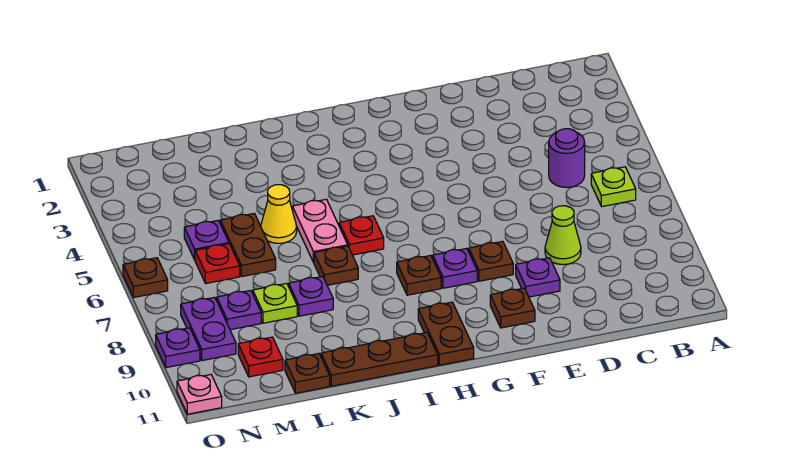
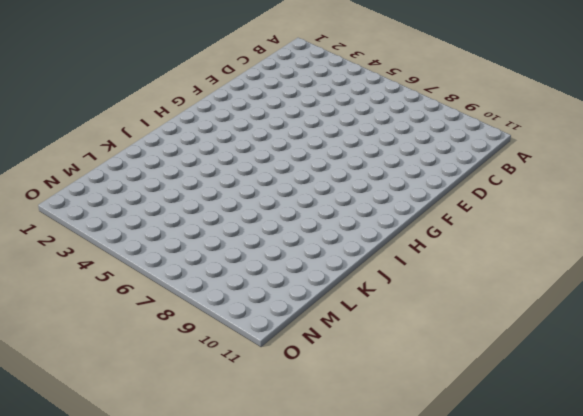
none -> lime 1x1 plate [591,167,636,207]
none -> purple 1x1 round brick [549,129,585,188]
none -> lime 1x1 cone [545,206,581,265]

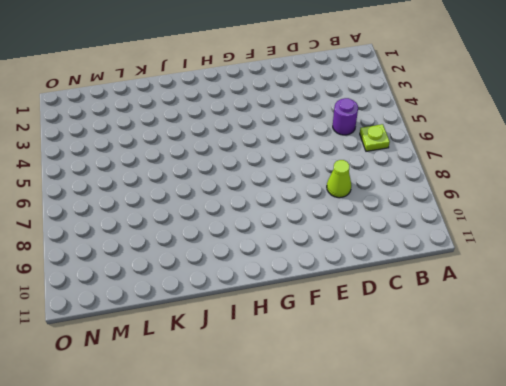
none -> purple 1x1 plate [516,258,560,297]
none -> brown 1x1 plate [469,241,513,281]
none -> brown 1x1 plate [490,288,535,328]

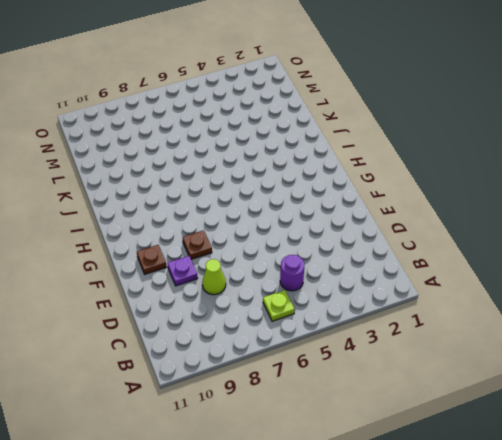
none -> purple 1x1 plate [433,248,477,288]
none -> brown 1x1 plate [397,255,441,295]
none -> brown 1x2 plate [418,302,474,365]

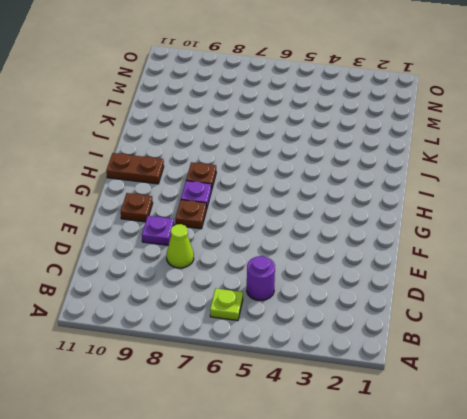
none -> red 1x1 plate [339,216,384,255]
none -> brown 1x3 plate [321,333,438,386]
none -> pink 1x2 plate [292,199,348,262]

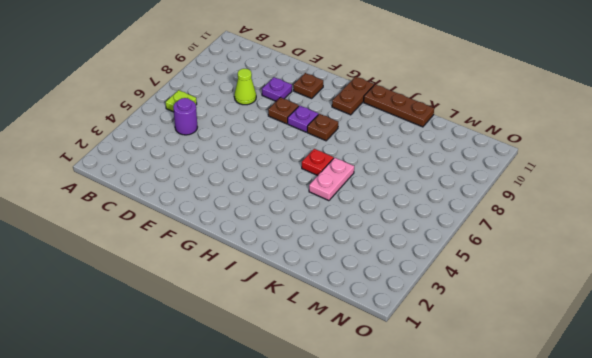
none -> brown 1x1 plate [314,246,358,285]
none -> yellow 1x1 cone [261,185,297,243]
none -> purple 1x1 plate [289,276,333,316]

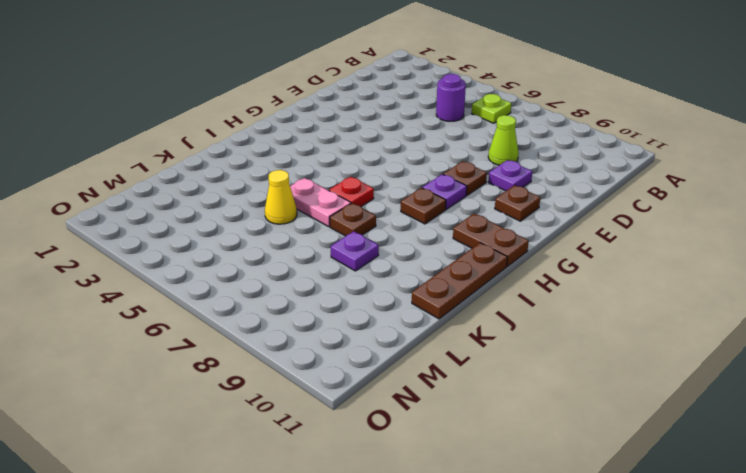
none -> brown 1x2 plate [220,213,276,276]
none -> lime 1x1 plate [253,283,297,323]
none -> brown 1x1 plate [285,354,330,393]

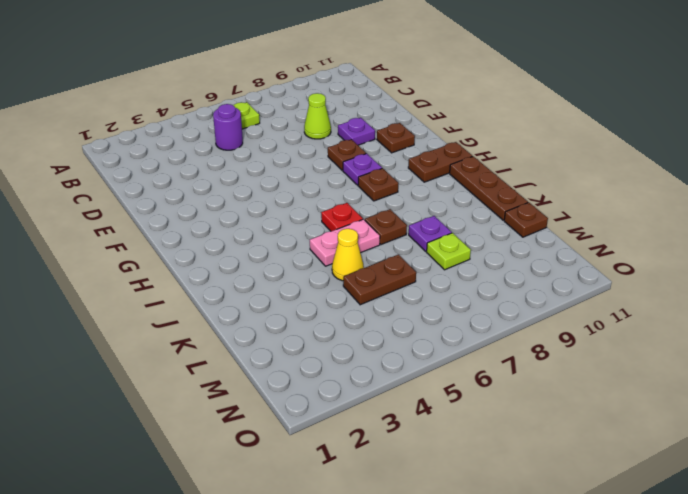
none -> purple 1x1 plate [184,220,229,260]
none -> red 1x1 plate [195,244,240,283]
none -> purple 1x1 plate [217,290,261,330]

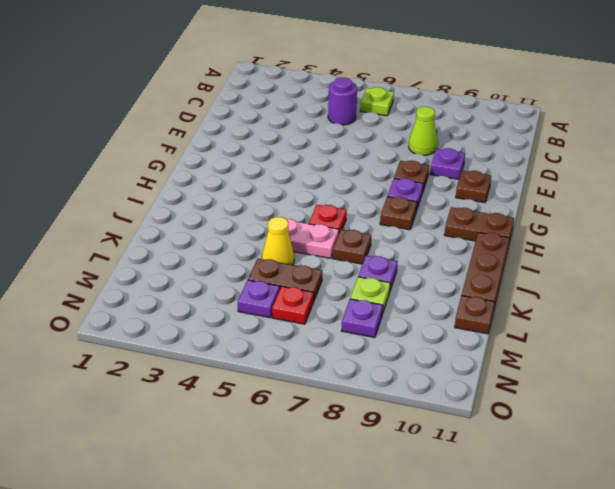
none -> red 1x1 plate [238,337,283,377]
none -> purple 1x2 plate [181,297,236,361]
none -> brown 1x1 plate [123,258,168,297]

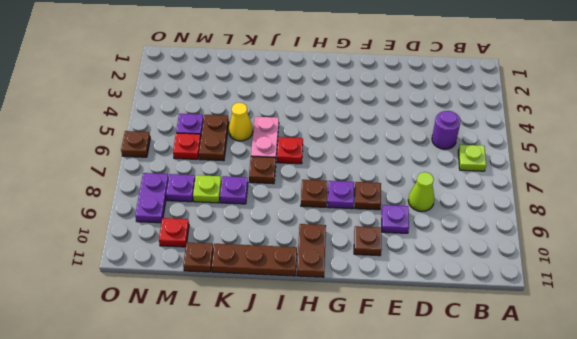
none -> purple 1x1 plate [156,328,200,368]
none -> pink 1x1 plate [177,375,222,414]

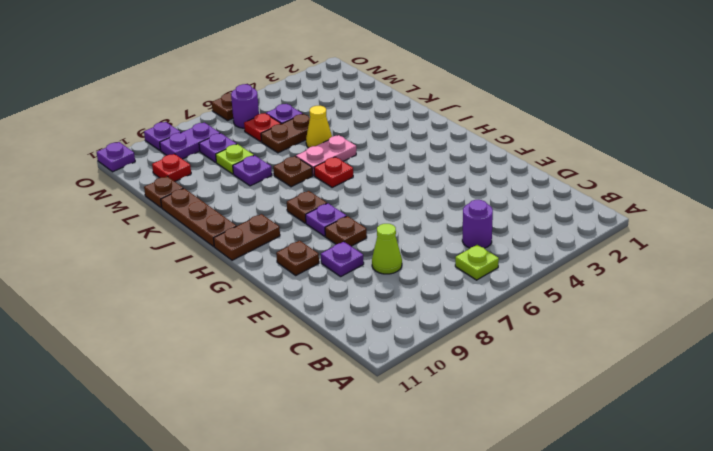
purple 1x1 round brick [231,84,259,128] -> none
purple 1x1 plate [97,142,135,172] -> pink 1x1 plate [177,375,222,414]

